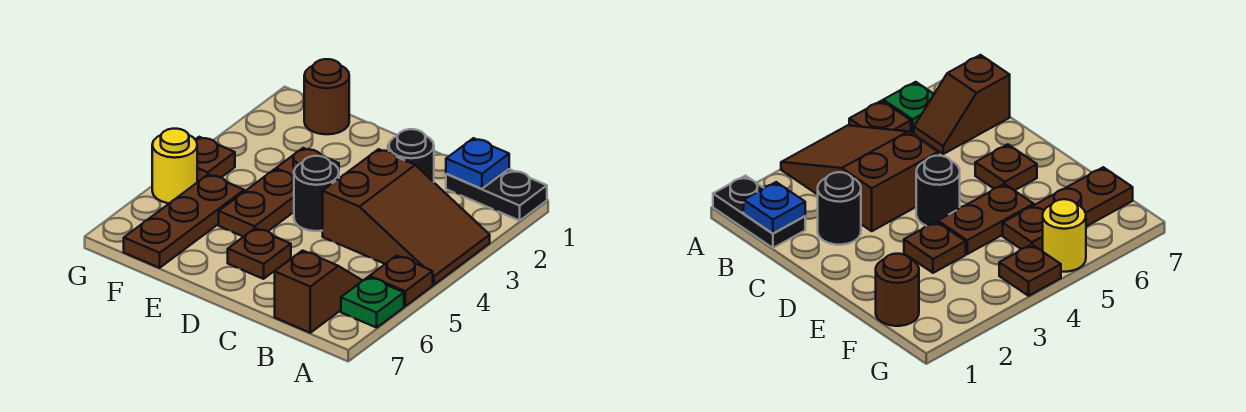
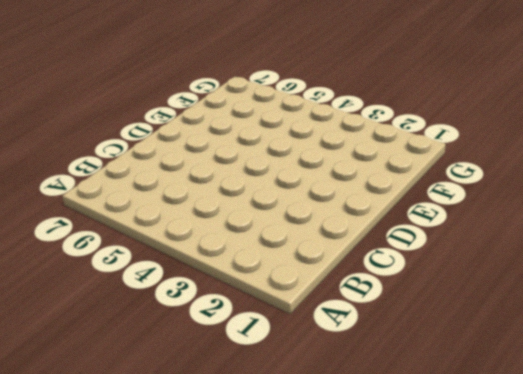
none -> black 1x2 plate [446,169,547,221]
none -> brown 2x3 slope [323,149,490,285]
none -> brown 1x1 plate [369,256,433,306]

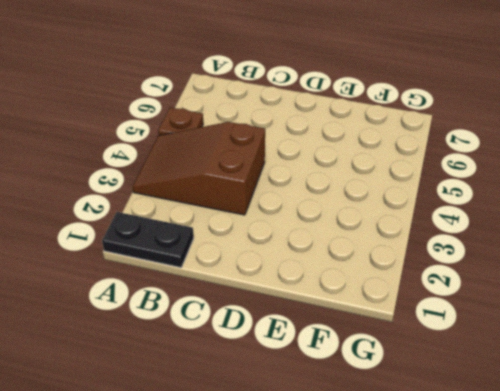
none -> green 1x1 plate [341,277,404,328]
none -> brown 1x2 slope [275,251,363,333]
none -> black 1x1 round brick [389,129,434,182]

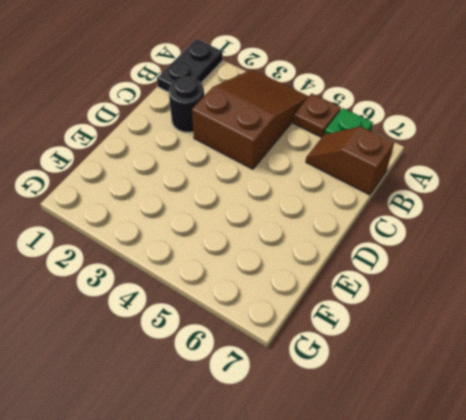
none -> black 1x1 round brick [294,156,339,231]
none -> brown 1x1 plate [228,228,291,279]
none -> brown 1x1 plate [276,148,339,177]

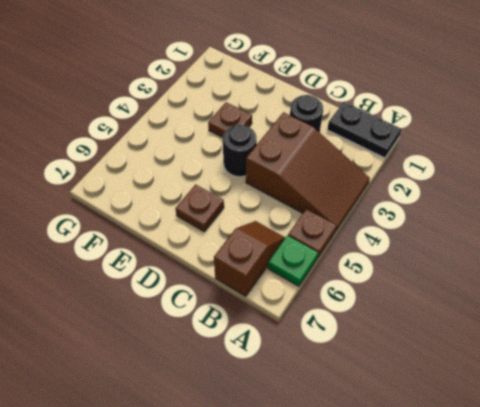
none -> brown 1x2 plate [219,169,294,237]
none -> brown 1x1 round brick [304,59,349,134]
none -> brown 1x3 plate [124,174,244,268]

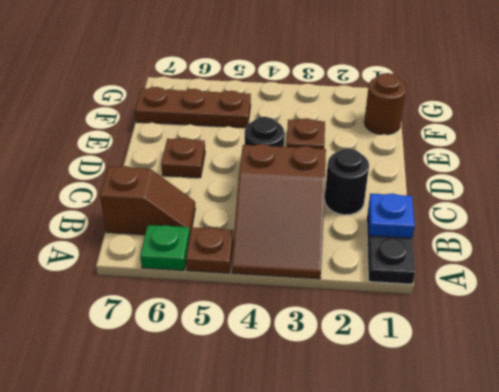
none -> brown 1x2 plate [219,169,294,237]
none -> brown 1x1 plate [195,137,235,182]
none -> yellow 1x1 round brick [152,129,197,203]

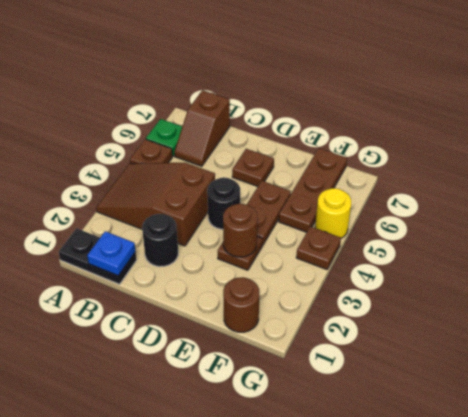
brown 1x1 round brick [223,204,258,257] -> none

